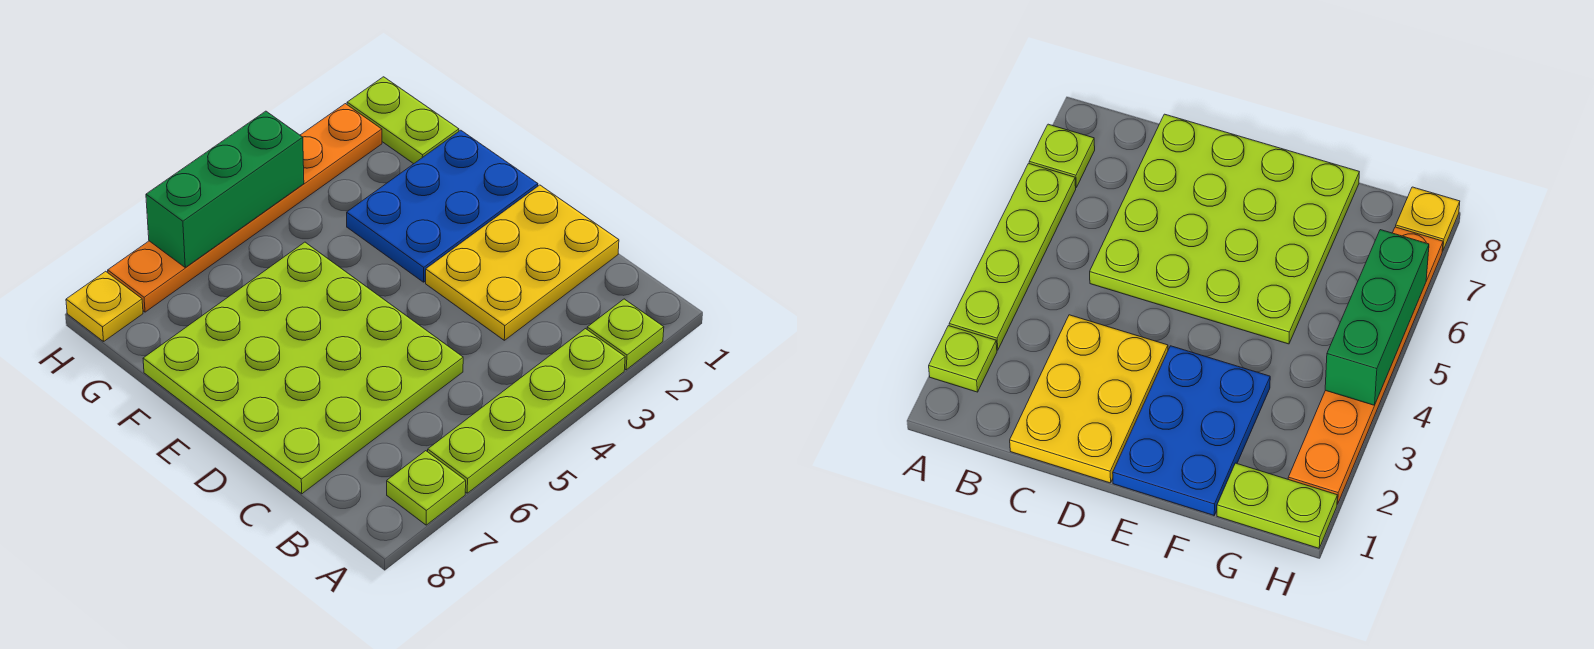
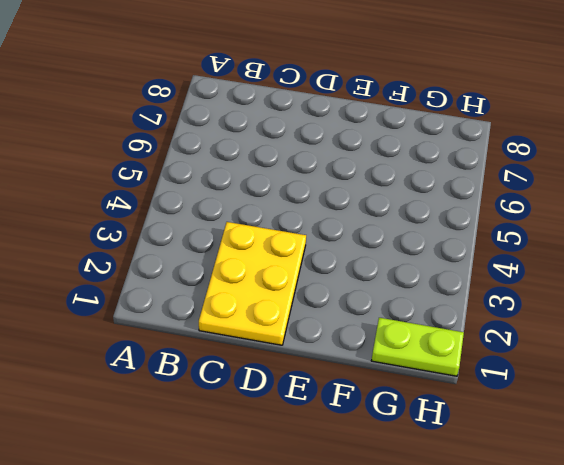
none -> lime 1x1 plate [587,299,664,370]
none -> lime 1x4 plate [428,329,625,493]

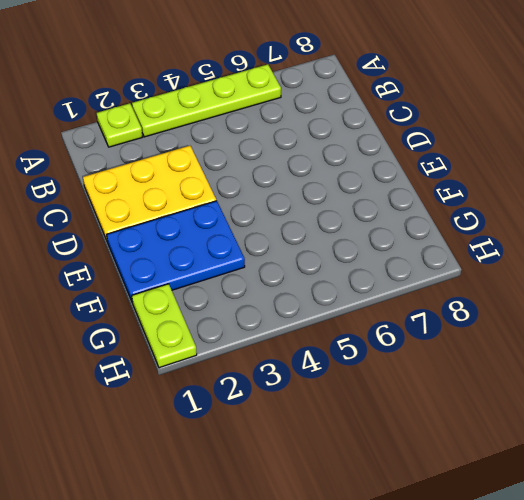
none -> lime 1x1 plate [387,451,466,525]
none -> lime 4x4 plate [143,242,463,494]

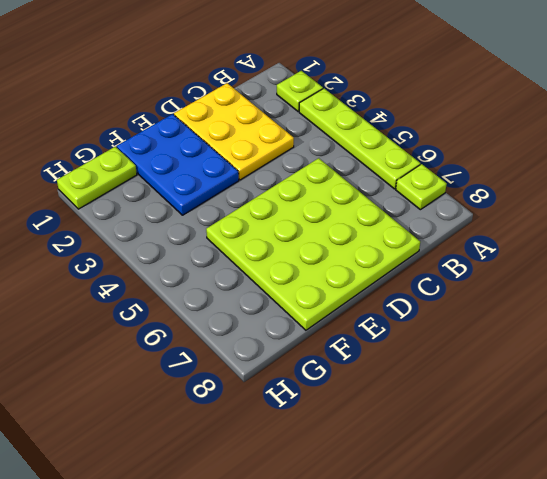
none -> orange 1x6 plate [108,104,382,312]
none -> yellow 1x1 plate [66,271,143,342]

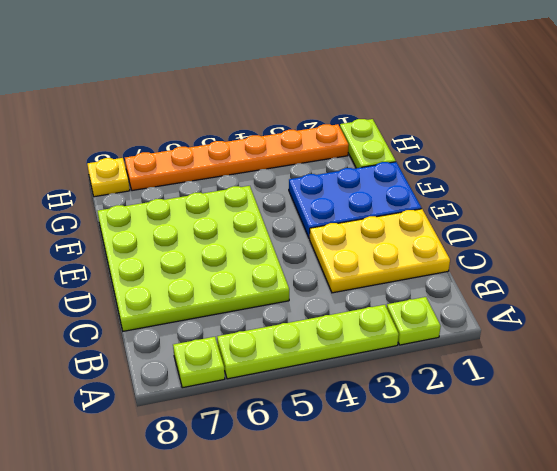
none -> green 1x3 brick [146,111,304,267]

